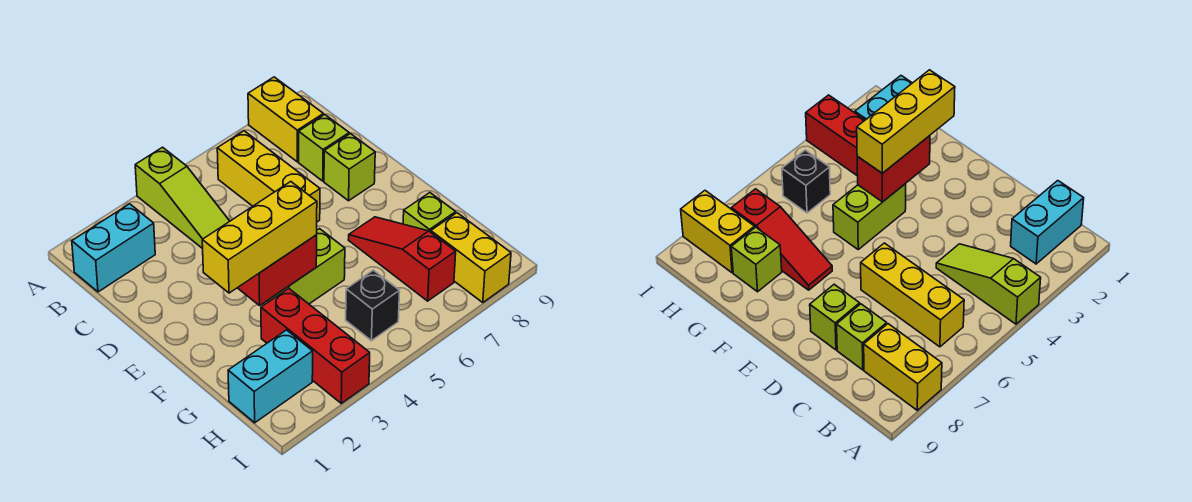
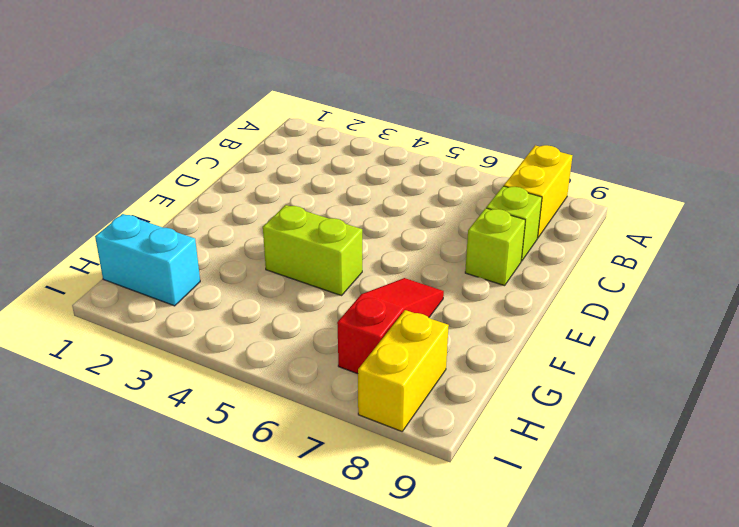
none -> lime 1x3 slope [135,147,230,249]
none -> cyan 1x2 brick [72,204,155,292]
none -> yellow 1x3 brick [217,131,320,222]

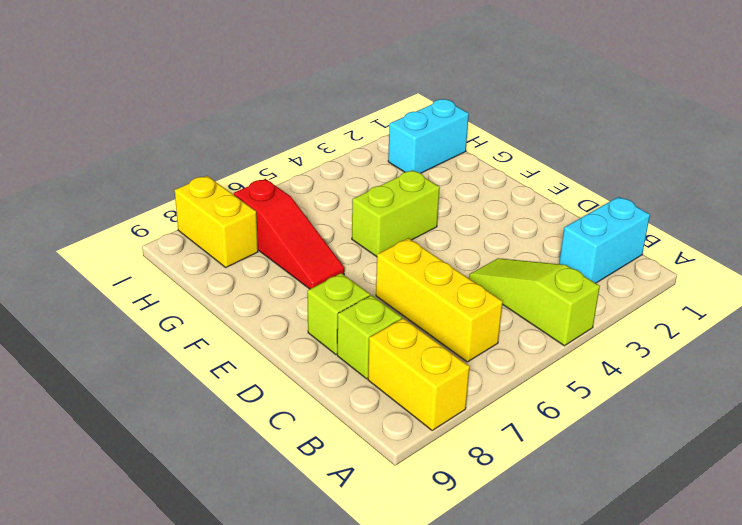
none -> red 1x3 brick [261,288,370,403]
none -> lime 1x1 brick [403,193,456,232]
none -> black 1x1 brick [346,270,400,341]

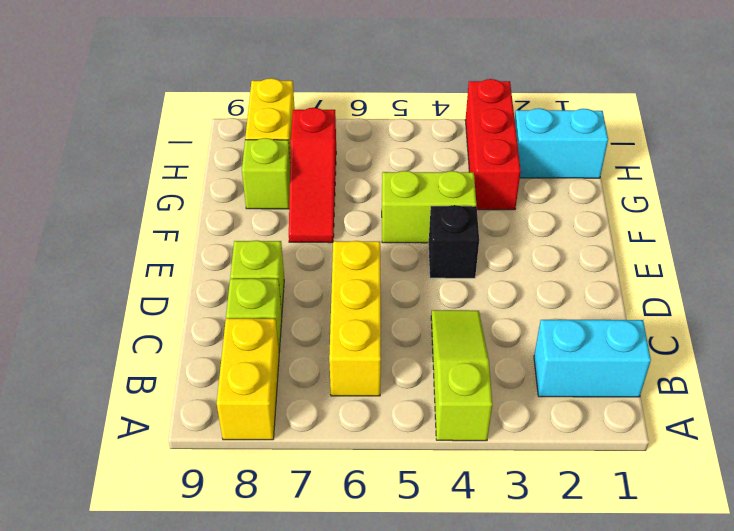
black 1x1 brick [428,205,479,278] -> black 1x1 brick moved to [346,270,400,341]
none -> red 1x2 brick [238,235,317,305]
none -> yellow 1x3 brick [202,182,317,293]

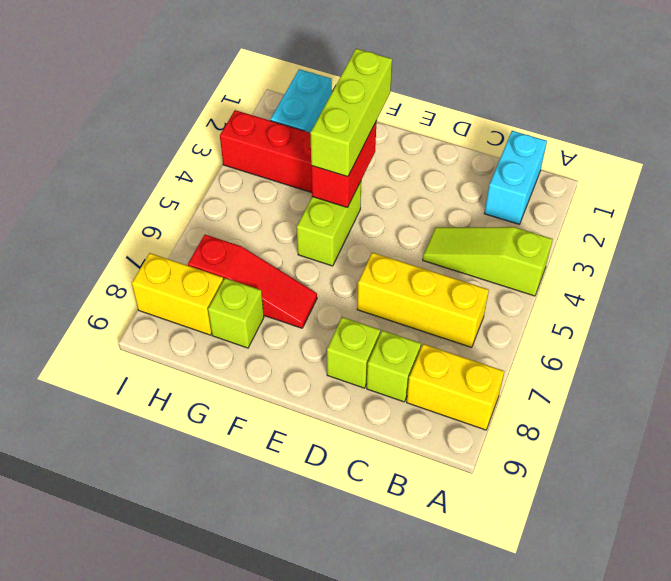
lime 1x3 brick [310,49,392,177] -> yellow 1x3 brick [202,182,317,293]
none -> black 1x1 brick [346,270,400,341]

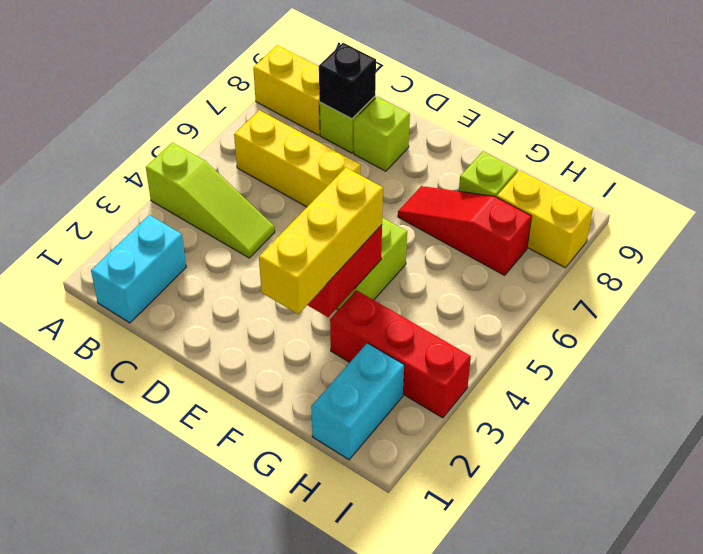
black 1x1 brick [319,43,376,119] -> black 1x1 brick moved to [346,270,400,341]

